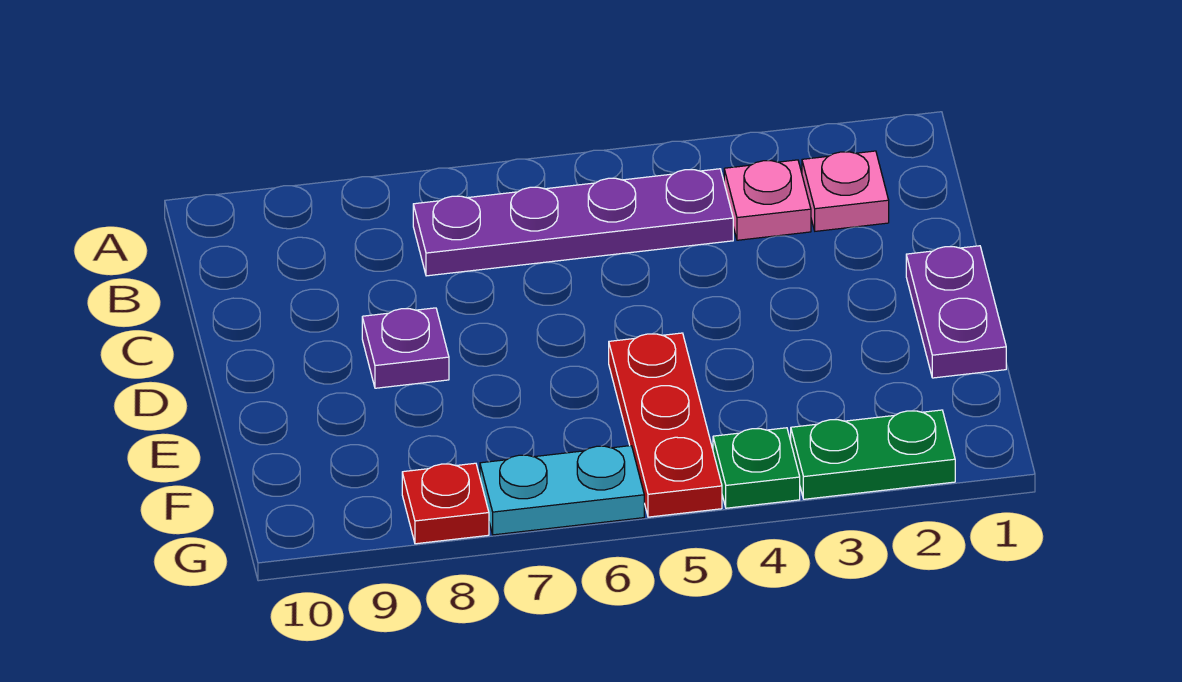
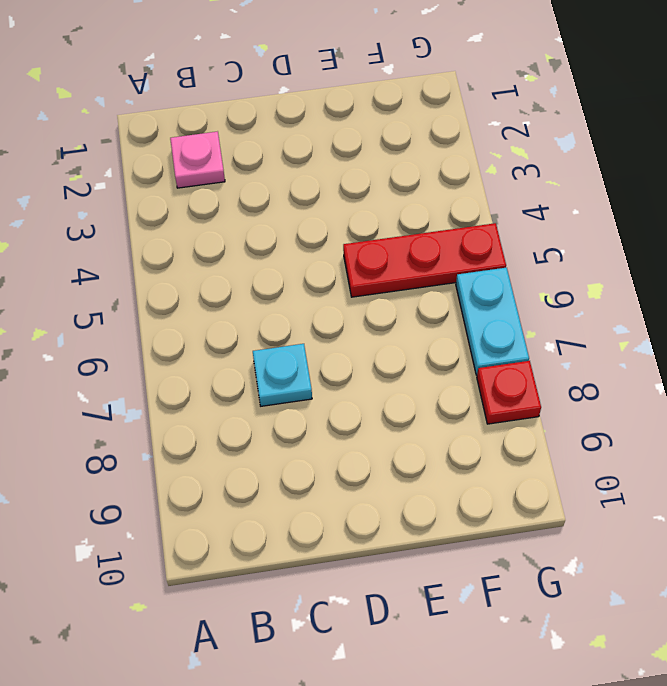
cyan 1x1 plate [253,344,312,406] -> none
none -> pink 1x1 plate [724,160,811,240]
none -> purple 1x4 plate [413,169,733,276]

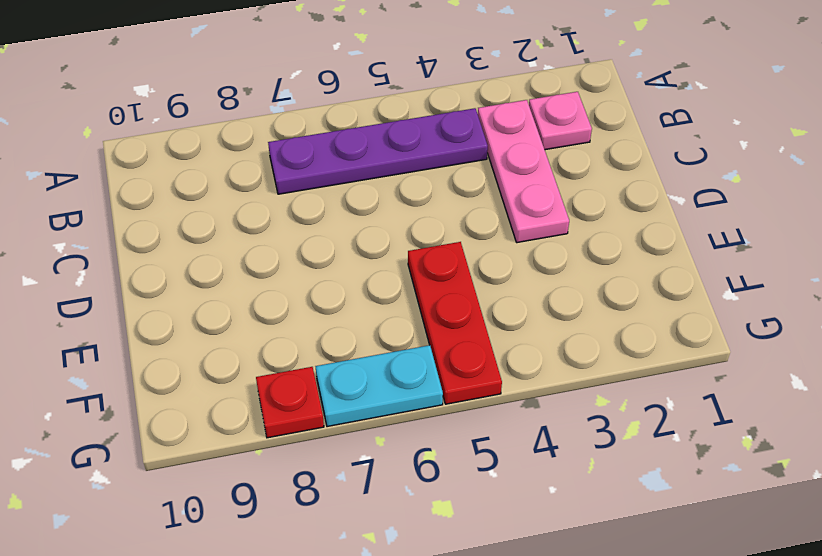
pink 1x3 plate [478,100,569,243] -> pink 1x1 plate [724,160,811,240]
none -> purple 1x2 plate [906,246,1006,378]
none -> purple 1x1 plate [362,308,449,388]

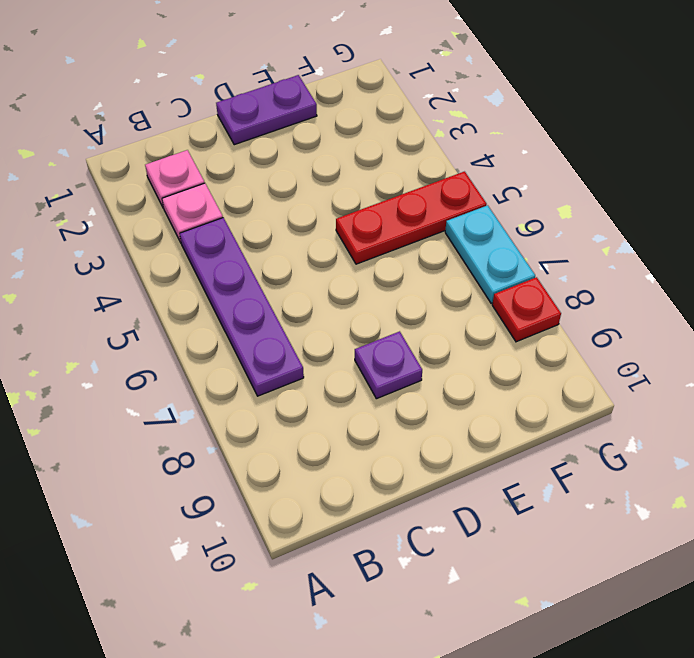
none -> green 1x2 plate [791,410,955,499]
none -> green 1x1 plate [713,428,800,508]

